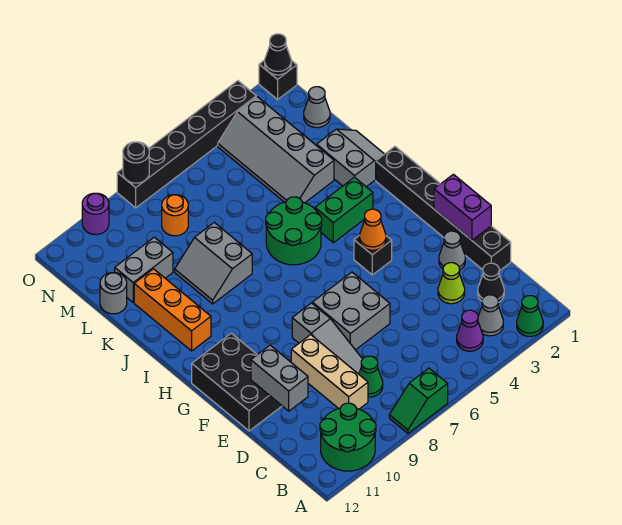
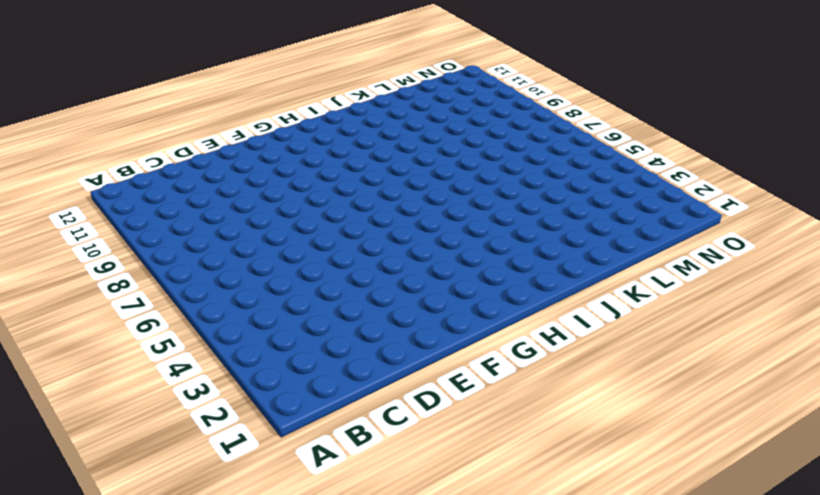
none -> green 1x1 cone [517,296,543,336]
none -> green 1x2 slope [389,368,448,433]
none -> green 2x2 round brick [320,403,376,471]
none -> grey 1x1 cone [478,295,503,336]

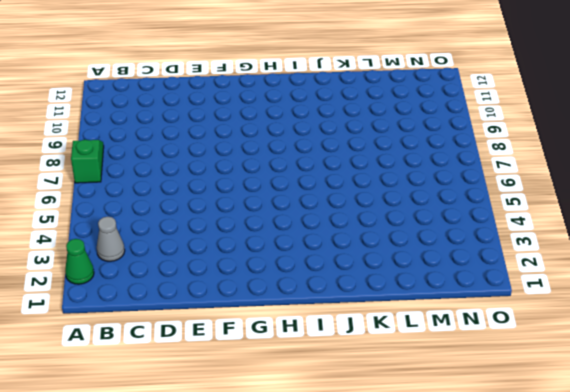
none -> green 2x2 round brick [320,403,376,471]
none -> purple 1x1 cone [457,310,483,351]
none -> black 1x1 cone [478,263,504,302]
none -> green 1x1 cone [359,356,383,397]

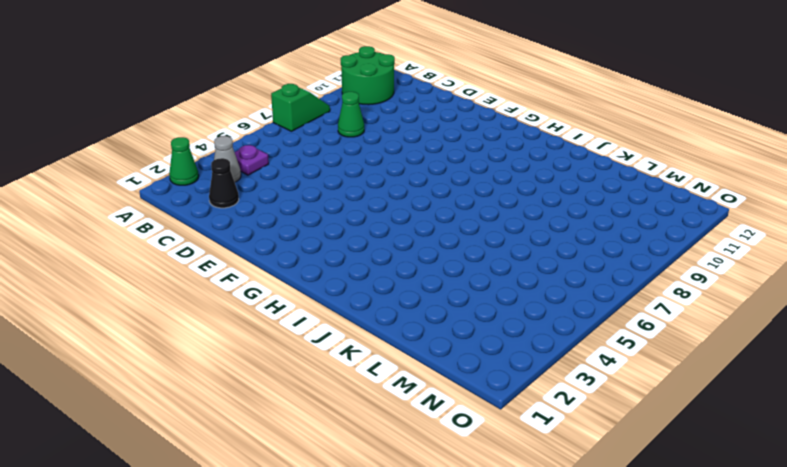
purple 1x1 plate [235,145,269,175] -> purple 1x1 cone [457,310,483,351]
none -> tan 1x3 brick [291,335,368,409]
none -> black 1x6 brick [376,147,511,271]
none -> lime 1x1 cone [438,263,465,304]
none -> grey 1x3 slope [292,303,362,374]

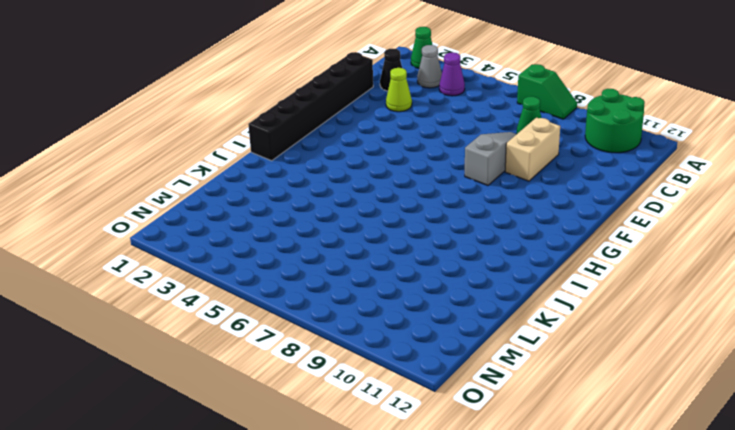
tan 1x2 brick [505,118,560,181] -> tan 1x3 brick [291,335,368,409]
none -> grey 1x1 cone [439,231,465,270]
none -> grey 2x2 brick [312,272,390,350]
none -> black 2x3 brick [192,333,282,431]
none -> black 1x1 brick [354,235,392,275]

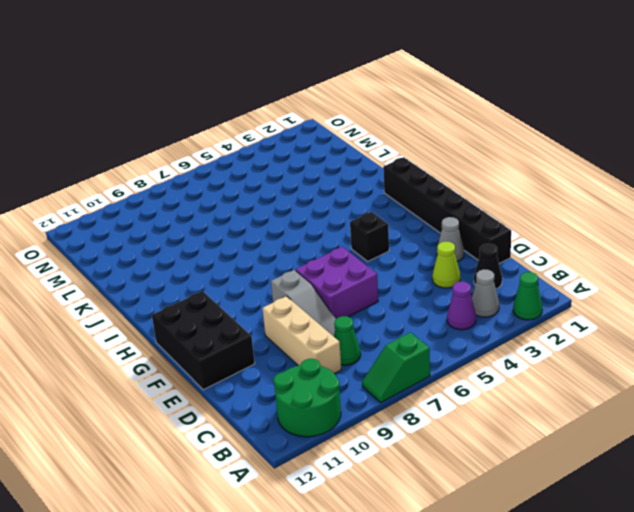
purple 2x2 brick [296,247,378,319] -> grey 2x2 brick [312,272,390,350]
none -> green 1x2 brick [315,177,373,243]
none -> green 2x2 round brick [266,197,322,265]
none -> orange 1x3 brick [134,269,211,351]
none -> grey 2x2 slope [317,129,384,187]

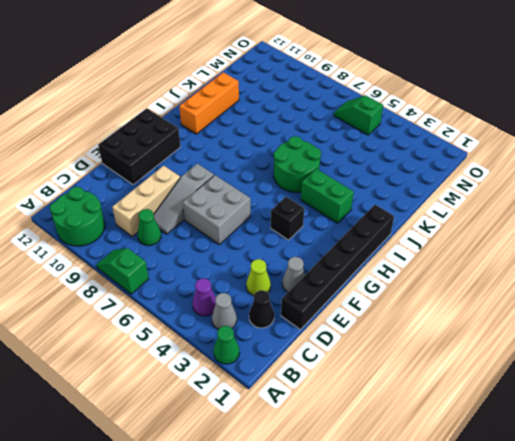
green 1x2 slope [334,95,383,135] -> none
none -> grey 2x2 slope [317,129,384,187]
none -> grey 2x2 slope [175,222,252,304]
none -> grey 2x4 slope [218,97,334,203]
none -> grey 1x2 brick [115,237,173,302]

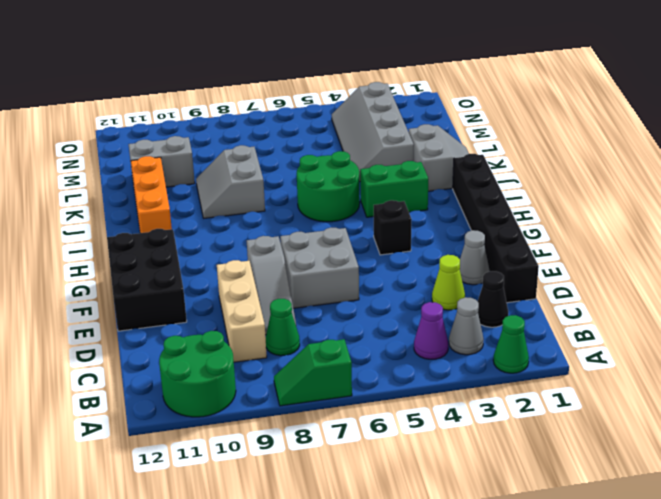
none -> grey 1x1 round brick [100,273,127,314]
none -> grey 1x1 cone [304,87,330,128]
none -> orange 1x1 round brick [162,195,188,236]
none -> black 1x1 brick [259,60,297,99]

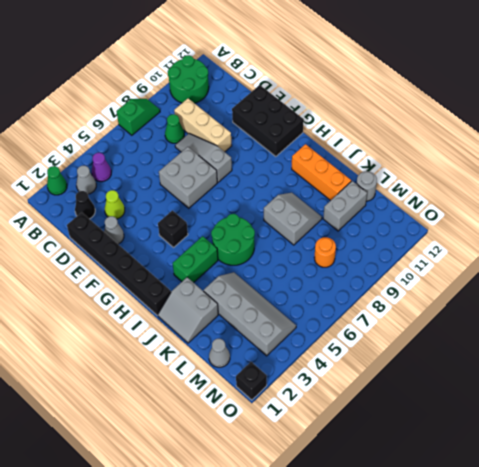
none -> black 1x6 brick [117,81,256,208]
none -> purple 1x1 round brick [82,193,109,235]
none -> grey 1x2 brick [251,345,308,411]
none -> purple 1x2 brick [434,174,491,240]

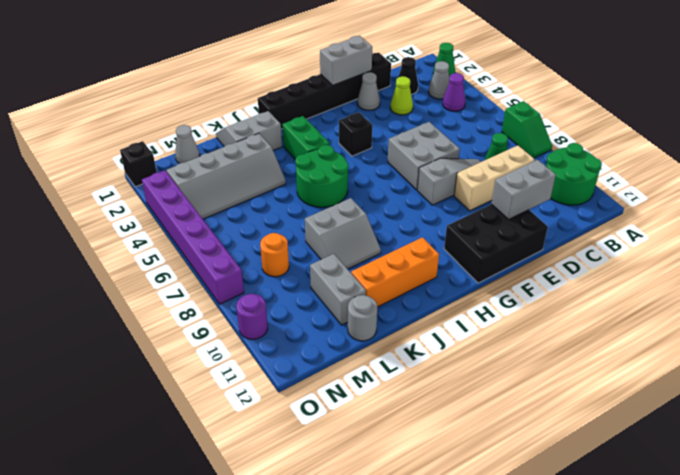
grey 1x2 brick [320,36,372,86] -> purple 1x2 brick [434,174,491,240]
purple 1x6 brick [142,170,244,304] -> black 1x6 brick [117,81,256,208]
none -> orange 1x1 cone [359,209,386,250]
none -> black 1x1 cone [265,34,291,75]
none -> black 1x1 round brick [123,142,149,183]

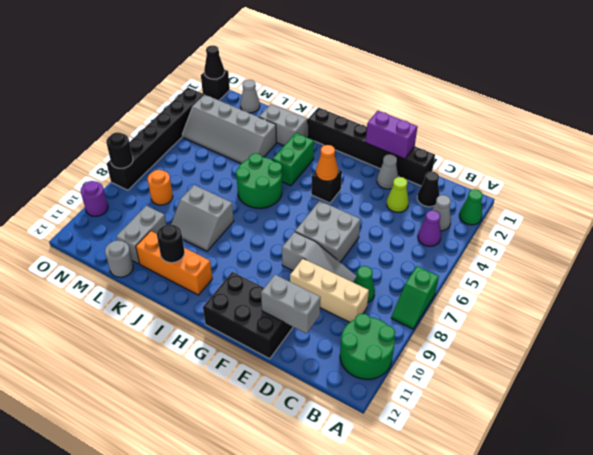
black 1x1 round brick [157,224,185,263] -> none

